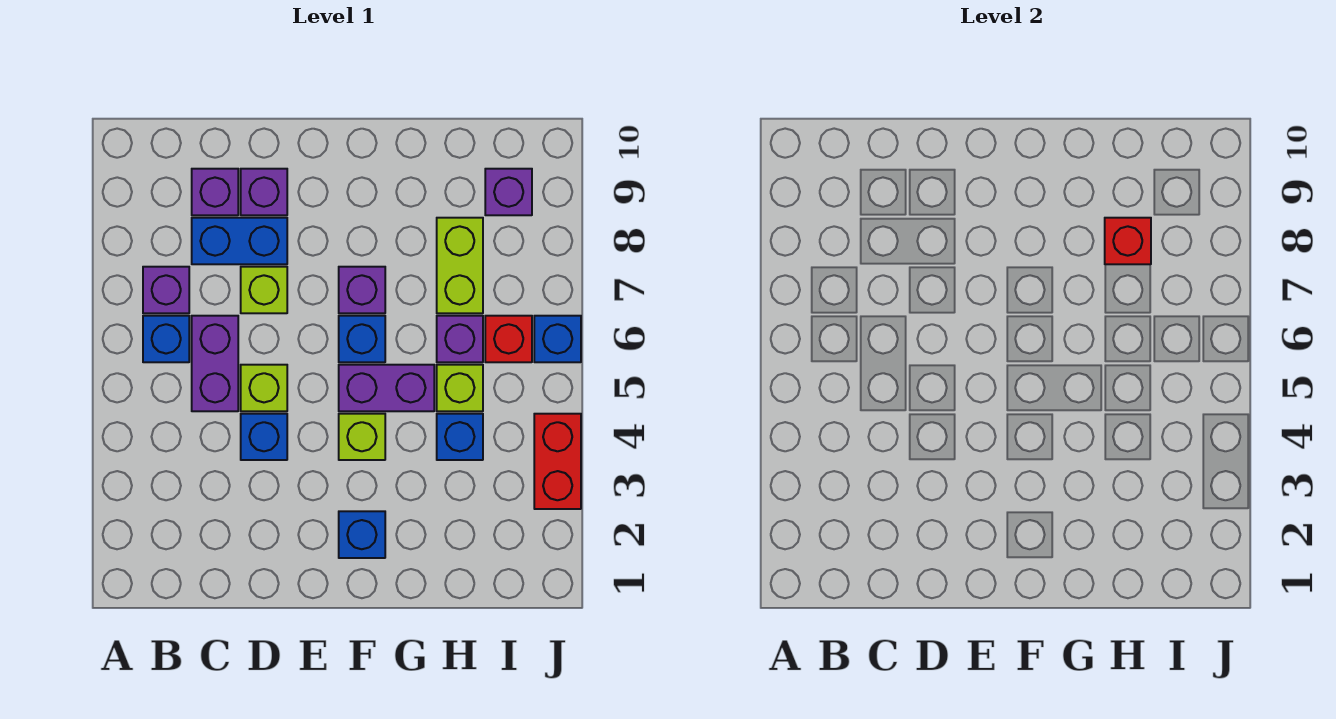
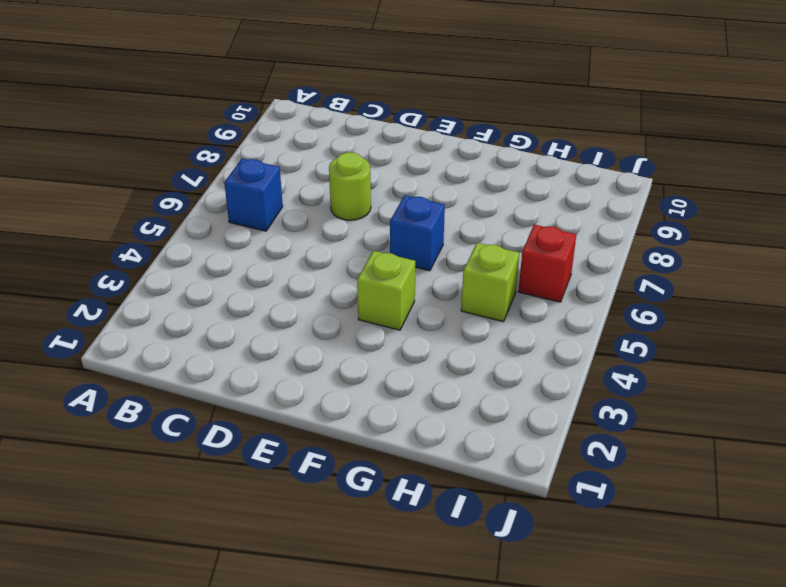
lime 1x1 round brick [329,152,371,220] -> lime 1x1 brick [241,267,287,313]
none -> purple 1x1 brick [143,267,189,313]
none -> purple 1x2 brick [192,316,238,411]
none -> blue 1x2 brick [192,218,287,264]

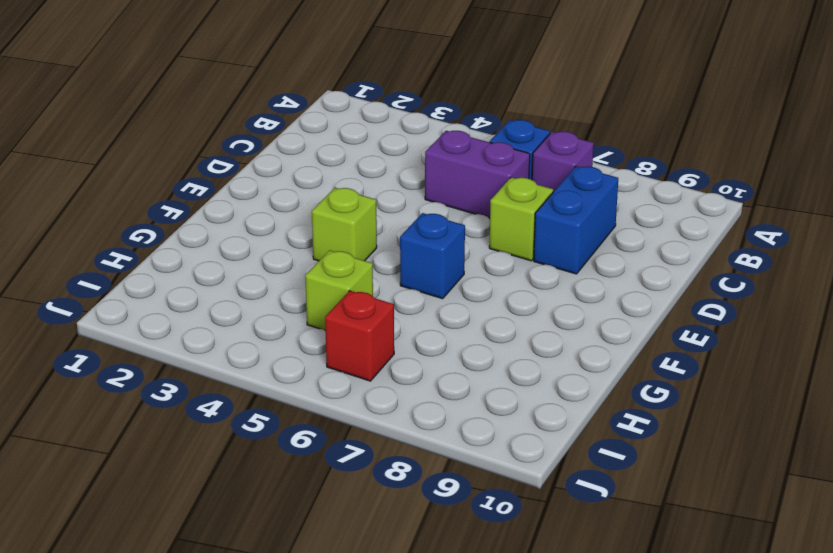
none -> purple 1x1 brick [192,169,238,215]
none -> blue 1x1 brick [241,414,287,460]
none -> lime 1x1 brick [241,365,287,411]

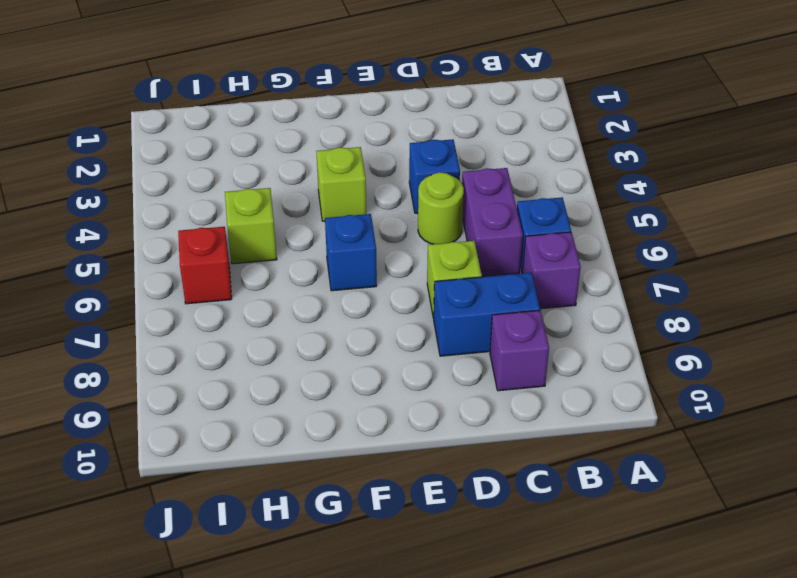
lime 1x1 round brick [418,172,464,244] -> lime 1x1 brick [241,365,287,411]
none -> purple 1x1 brick [241,169,287,215]
none -> blue 1x1 brick [339,511,385,558]
none -> purple 1x2 brick [339,365,434,411]

